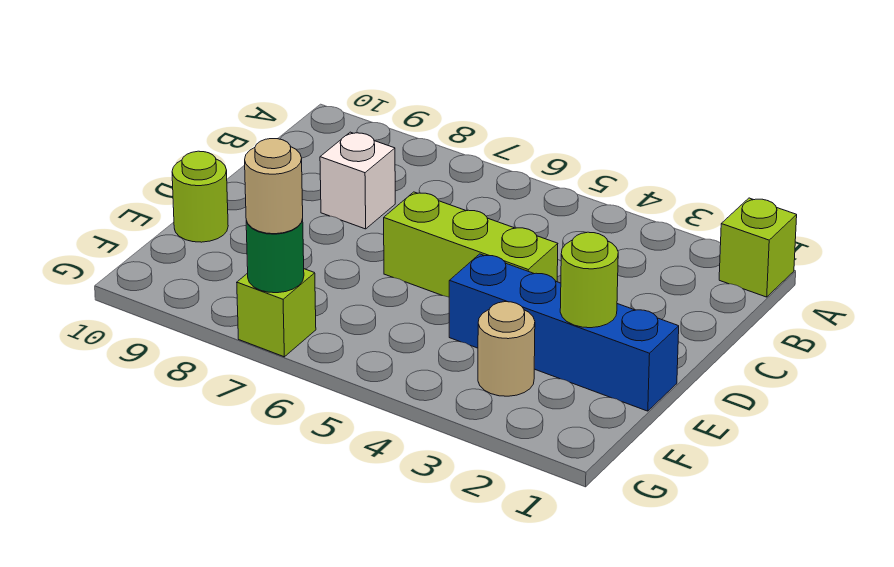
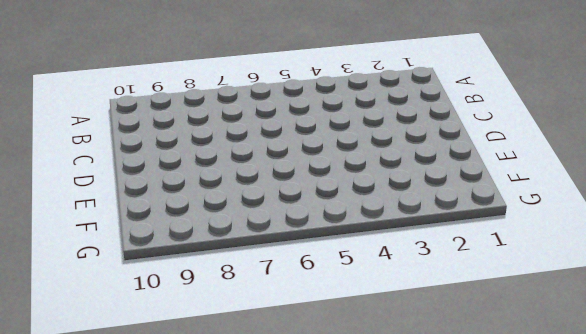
none -> lime 1x1 brick [719,198,797,297]
none -> white 1x1 brick [320,132,395,229]

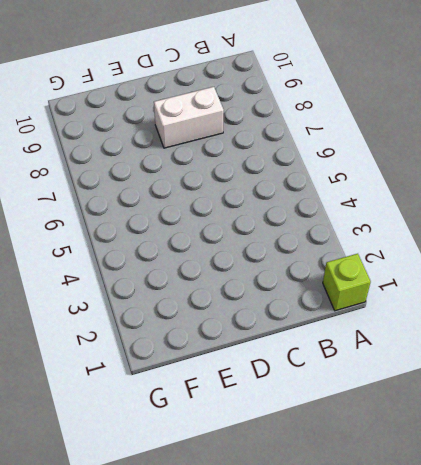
white 1x2 brick [154,87,224,148] -> white 1x1 brick [320,132,395,229]
none -> lime 1x3 brick [384,192,558,297]
none -> blue 1x4 brick [449,254,679,411]

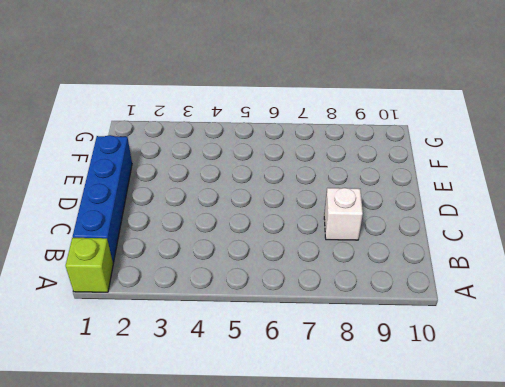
blue 1x4 brick [73,135,132,263] -> blue 1x4 brick turned to [449,254,679,411]
none -> lime 1x3 brick [384,192,558,297]
none -> lime 1x1 round brick [172,151,228,242]

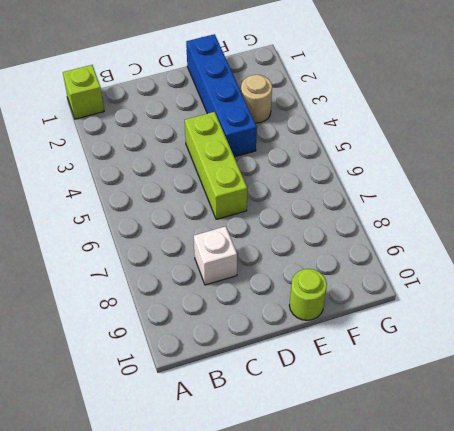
none -> lime 1x1 brick [237,269,316,357]
none -> lime 1x1 round brick [560,232,618,328]

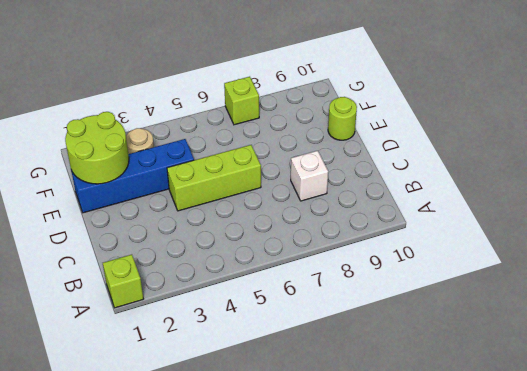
lime 2x2 round brick [65,112,129,184] -> lime 1x1 round brick [560,232,618,328]
none -> green 1x1 round brick [246,219,304,293]
none -> tan 1x1 round brick [245,139,303,234]

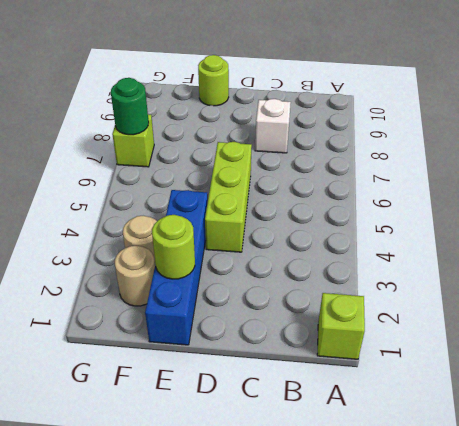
tan 1x1 round brick [115,246,155,306] -> tan 1x1 round brick moved to [245,139,303,234]

